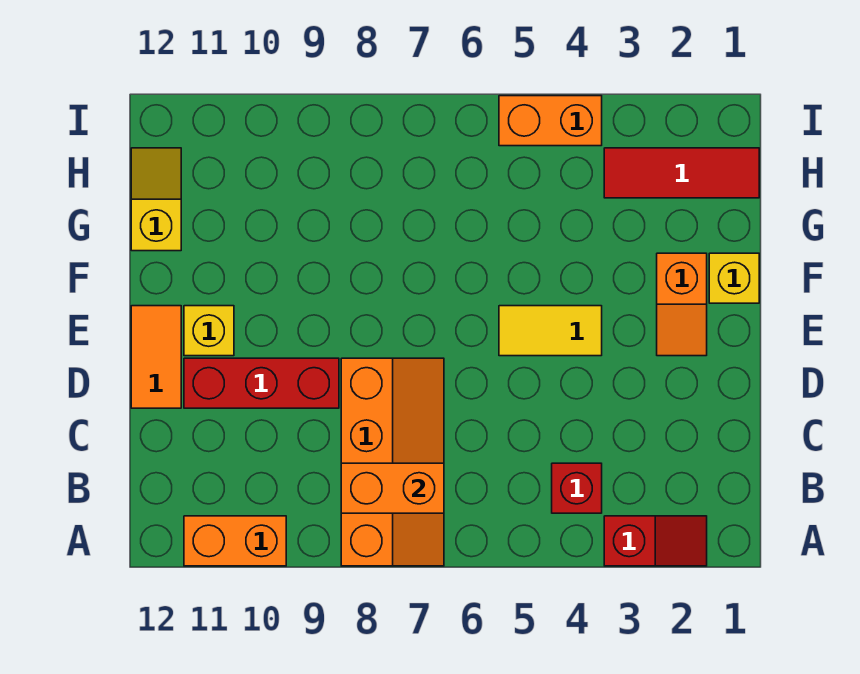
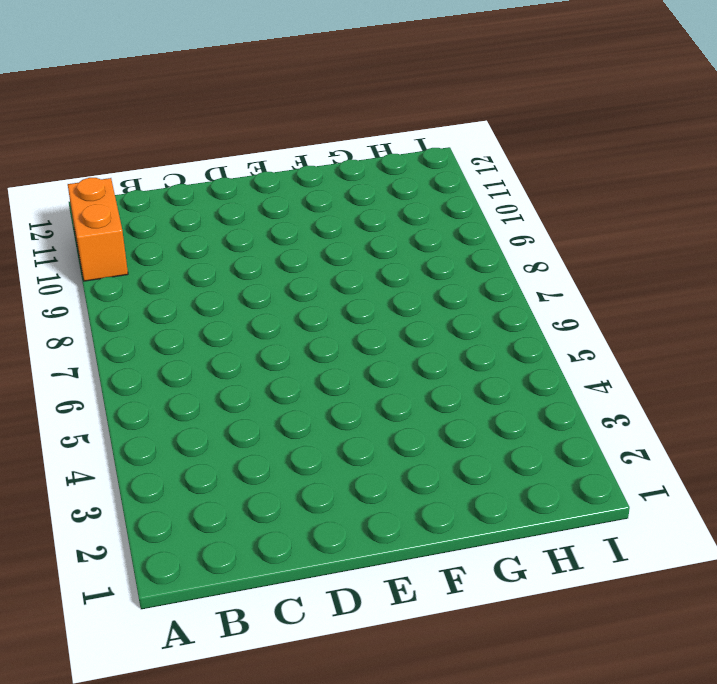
none -> red 1x2 slope [604,516,707,566]
none -> orange 2x4 slope [341,358,444,566]
none -> red 1x1 brick [552,463,602,513]

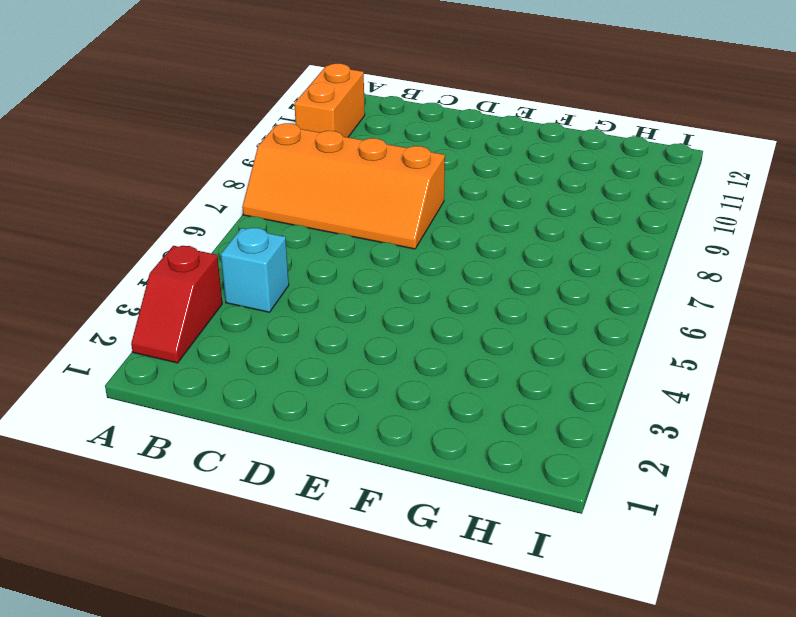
cyan 1x1 brick [221,228,289,312] -> red 1x1 brick [552,463,602,513]
none -> red 1x3 brick [184,358,339,408]
none -> orange 1x2 tile [131,306,181,408]
none -> orange 1x2 slope [657,253,707,356]

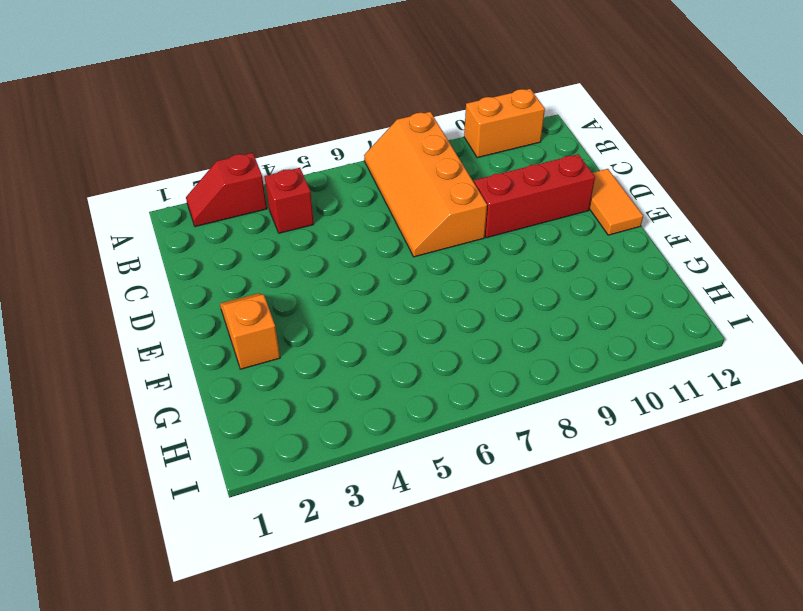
none -> yellow 1x2 tile [499,306,602,356]
none -> yellow 1x1 brick [184,306,234,356]
none -> yellow 1x1 brick [709,253,759,303]

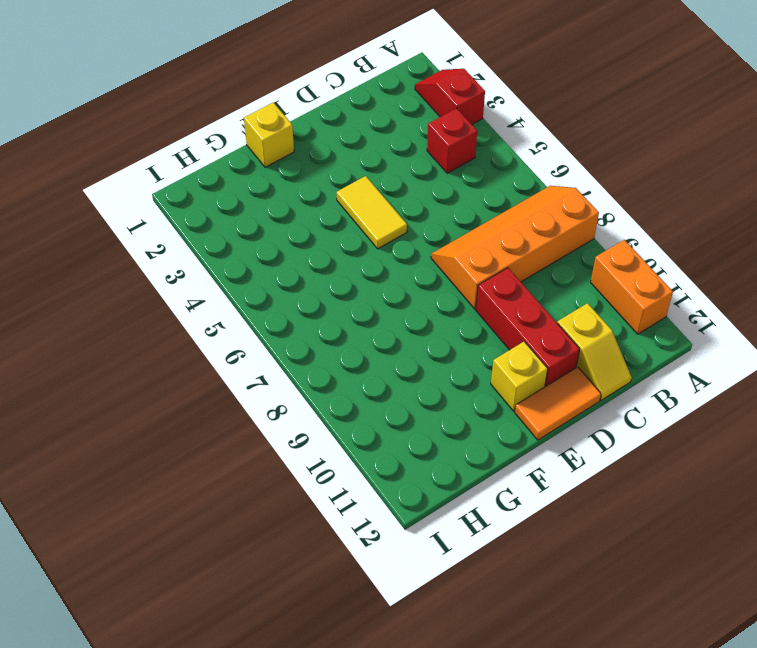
yellow 1x2 slope [557,303,632,400] -> yellow 1x2 slope turned to [131,148,181,251]
none -> orange 1x2 slope [657,253,707,356]
none -> red 1x3 tile [604,148,759,198]
none -> orange 1x2 brick [499,96,602,146]

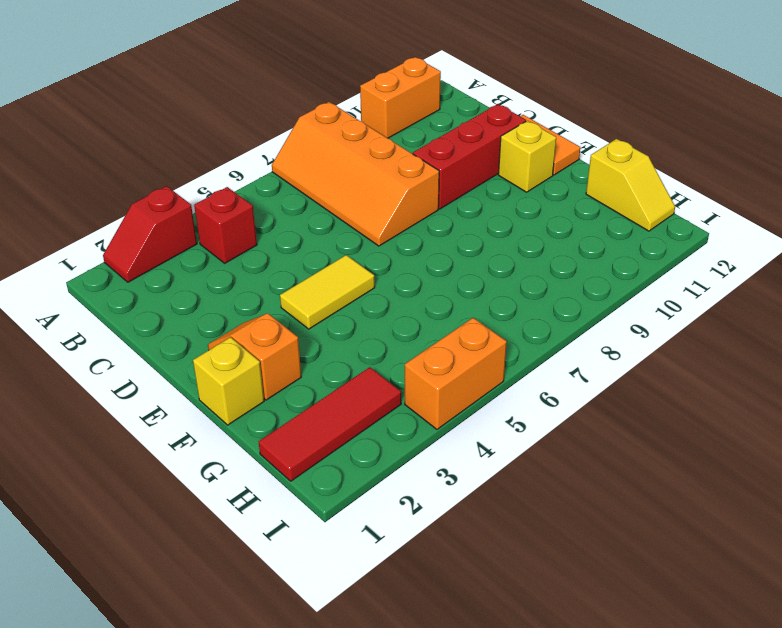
none -> orange 1x2 brick [341,463,444,513]

